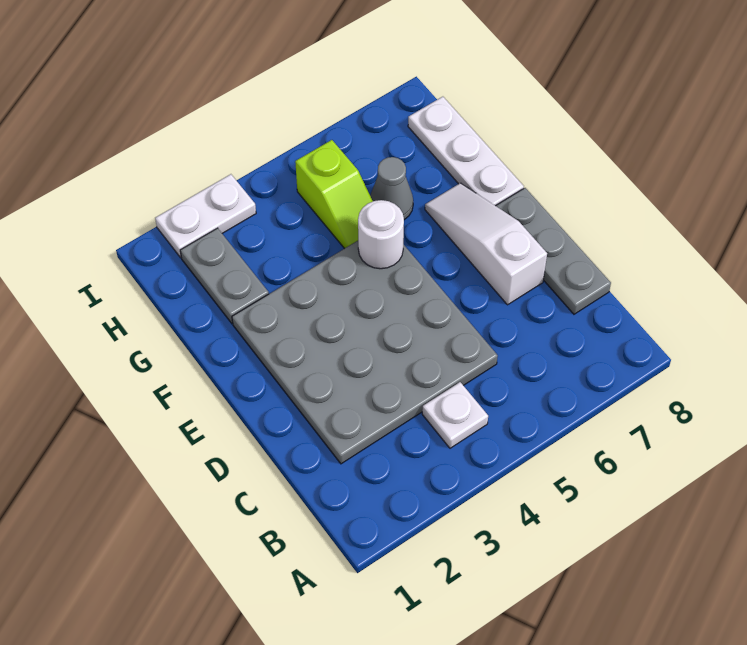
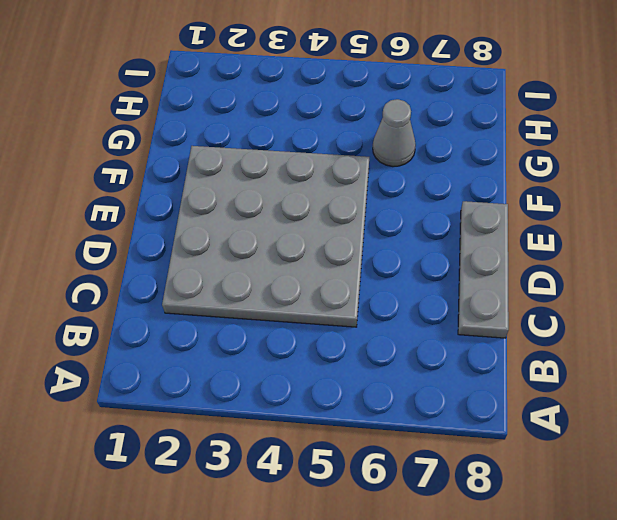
none -> white 1x1 plate [422,382,488,448]
none -> white 1x3 slope [425,183,547,305]

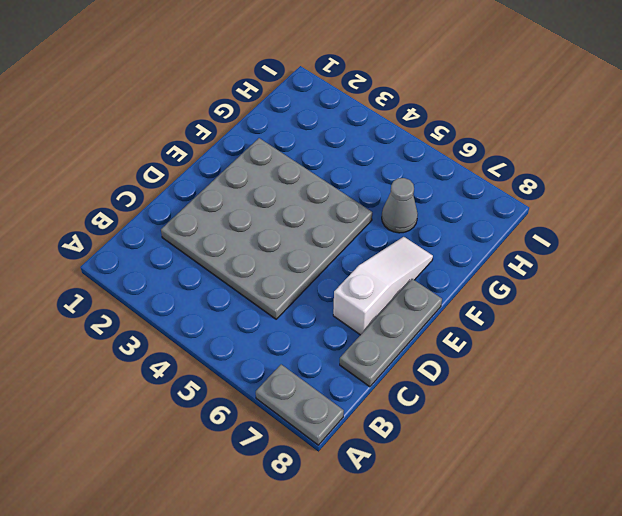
grey 1x2 plate [256,364,344,445] -> grey 1x2 plate turned to [180,228,269,324]
none -> white 1x1 plate [422,382,488,448]
none -> white 1x3 plate [408,97,524,206]

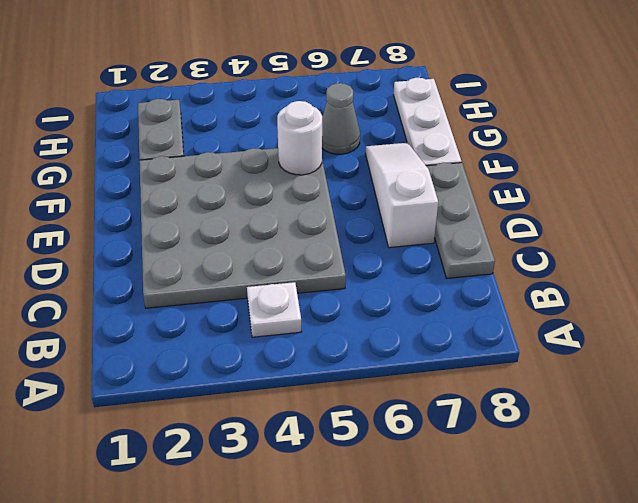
none -> lime 1x2 slope [295,140,373,249]
none -> white 1x2 plate [155,174,256,258]

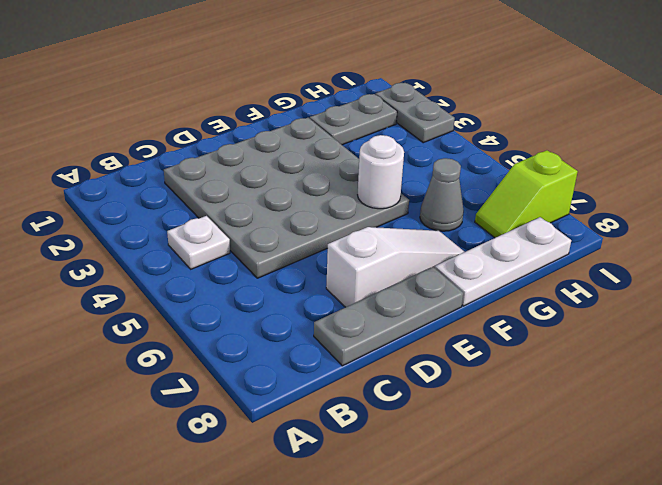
lime 1x2 slope [475,150,578,238] -> lime 1x2 slope moved to [295,140,373,249]
grey 1x2 plate [375,83,455,143] -> white 1x2 plate [155,174,256,258]

